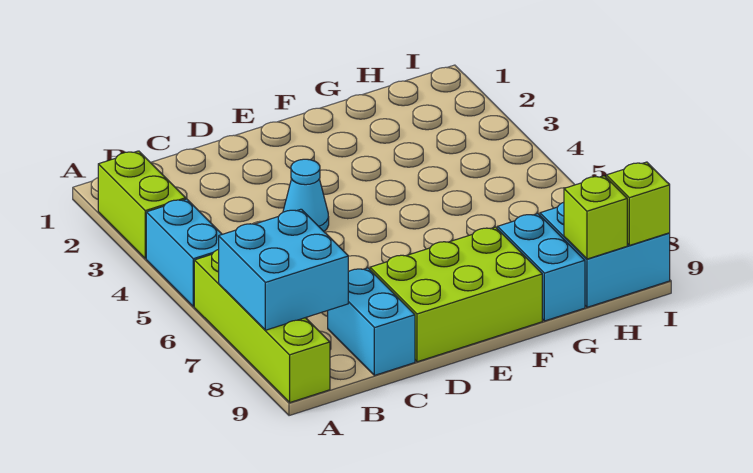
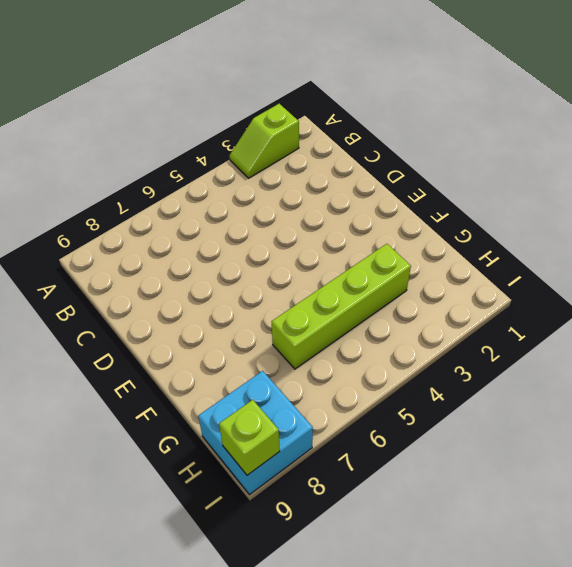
lime 1x2 slope [230,104,299,178] -> lime 1x2 brick [98,151,186,258]
lime 1x4 brick [272,244,411,369] -> lime 1x4 brick moved to [194,249,330,402]
none -> cyan 1x2 brick [146,199,222,306]
none -> cyan 1x2 brick [328,268,415,375]

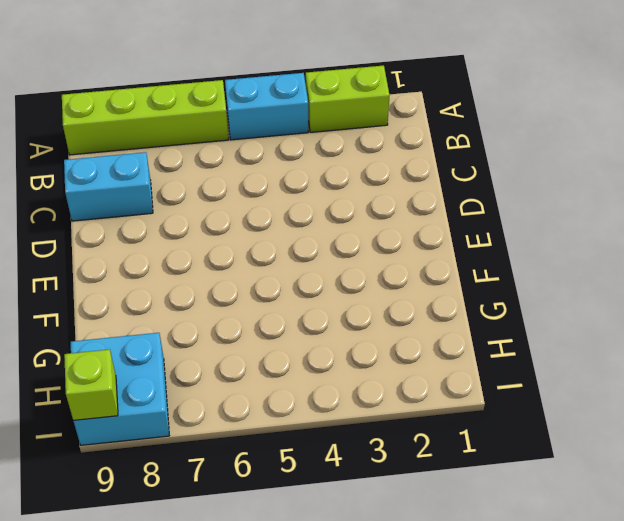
none -> cyan 1x1 cone [283,159,329,231]
none -> lime 2x3 brick [370,227,542,362]

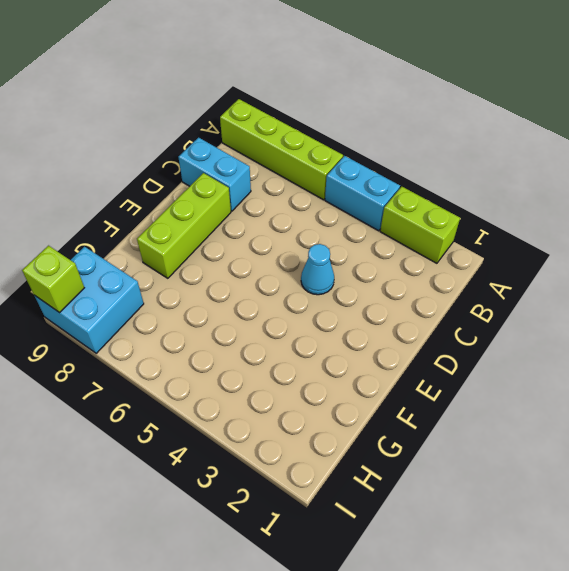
lime 1x3 brick [137,173,231,278] -> lime 2x3 brick [370,227,542,362]
none -> cyan 1x2 brick [497,214,585,321]
none -> cyan 2x2 brick [219,209,348,330]

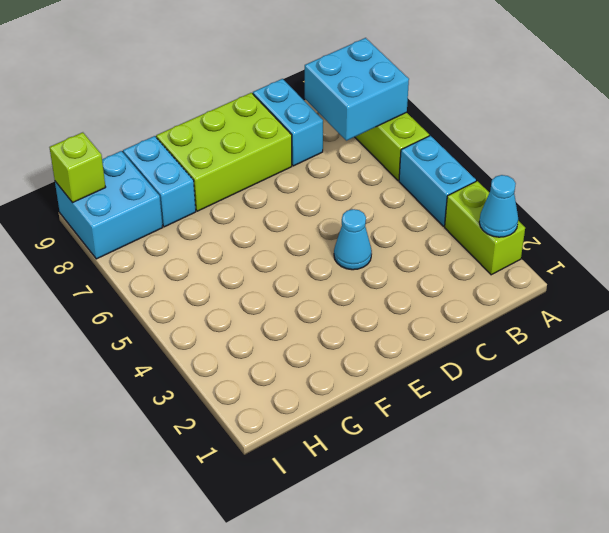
cyan 1x1 cone [479,175,518,237] -> none
none -> lime 1x1 brick [564,176,627,259]

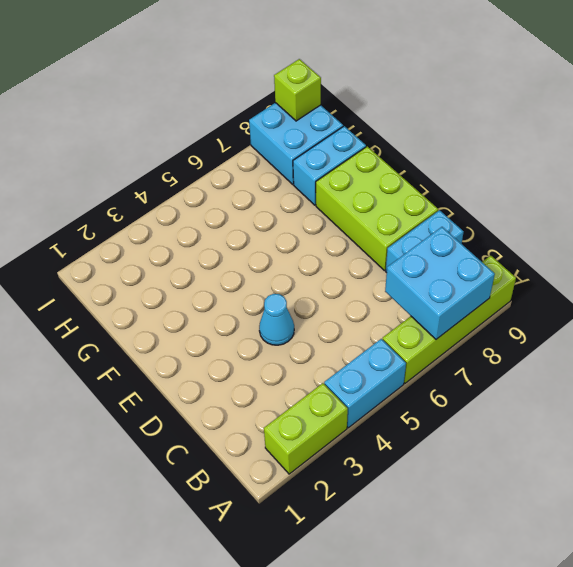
none -> lime 1x1 brick [564,176,627,259]

